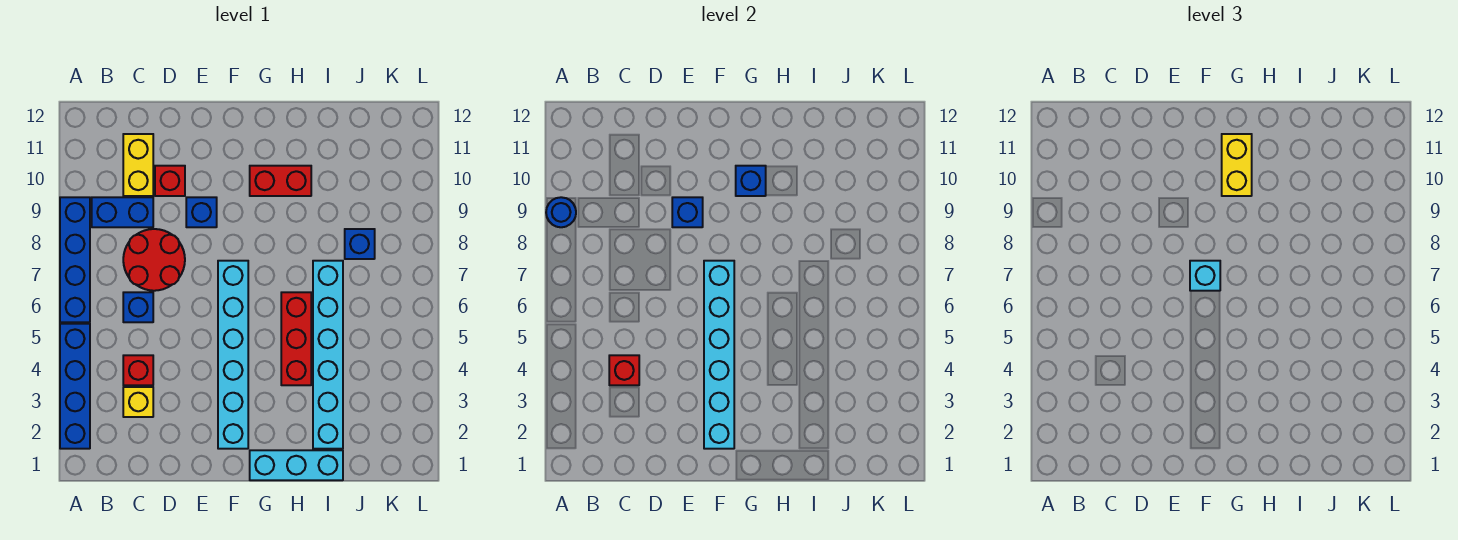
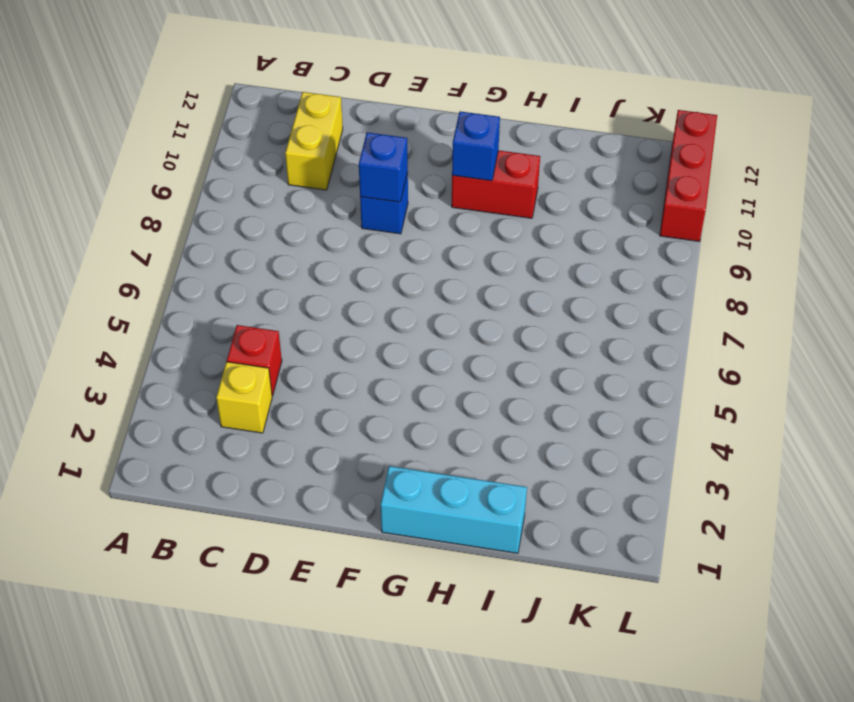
red 1x3 brick [660,110,717,241] -> red 1x3 brick moved to [281,292,311,385]
none -> blue 1x4 brick [60,324,90,449]
none -> blue 1x4 brick [60,197,90,322]
none -> blue 1x2 brick [92,197,153,227]

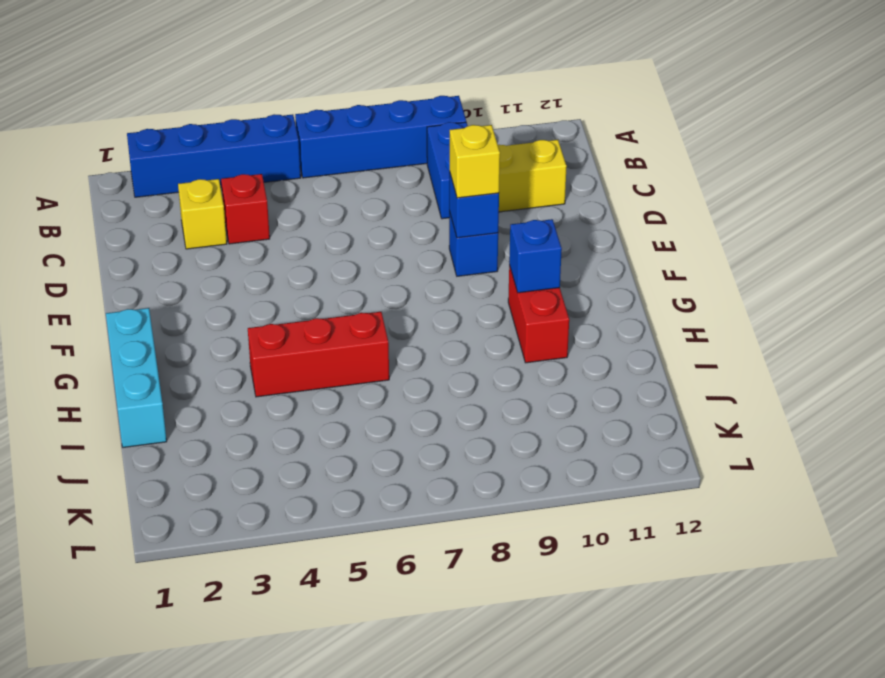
yellow 1x1 brick [450,125,500,198] -> none
none -> blue 1x1 brick [123,292,153,322]
none -> red 2x2 round brick [123,229,185,291]
none -> red 1x1 brick [155,166,185,196]

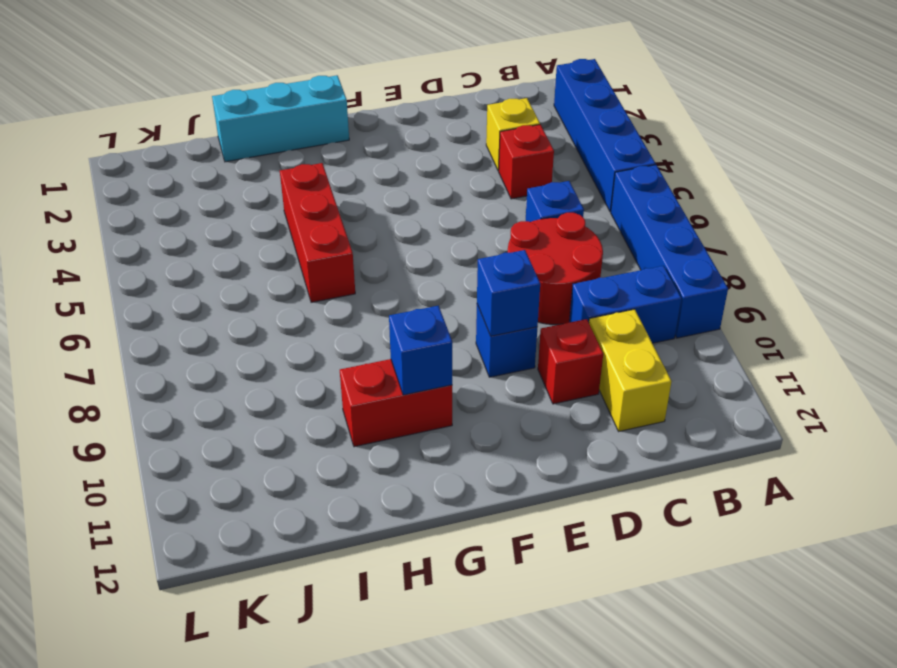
none -> cyan 1x6 brick [218,261,248,449]
none -> cyan 1x6 brick [313,261,343,449]
none -> blue 1x1 brick [345,229,375,259]

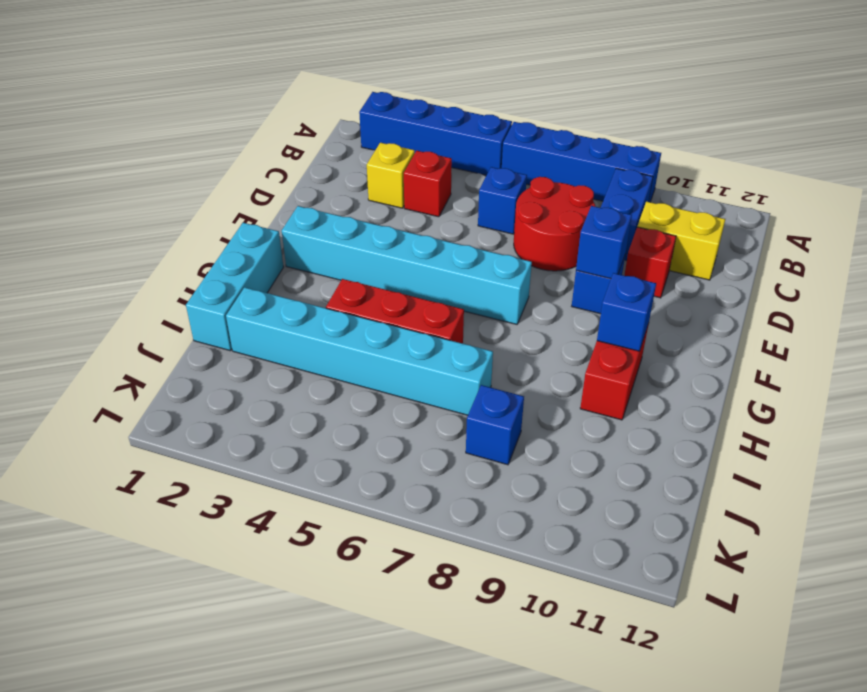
none -> blue 1x1 round brick [546,197,576,227]
none -> red 1x1 brick [609,355,639,385]
none -> cyan 1x6 brick [704,261,734,449]

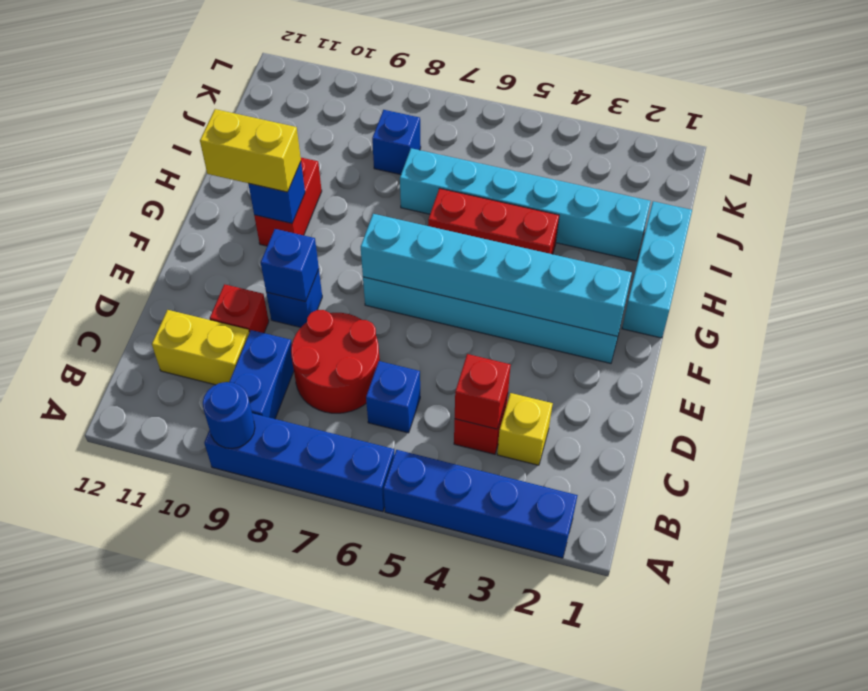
none -> cyan 1x1 brick [1190,261,1220,291]

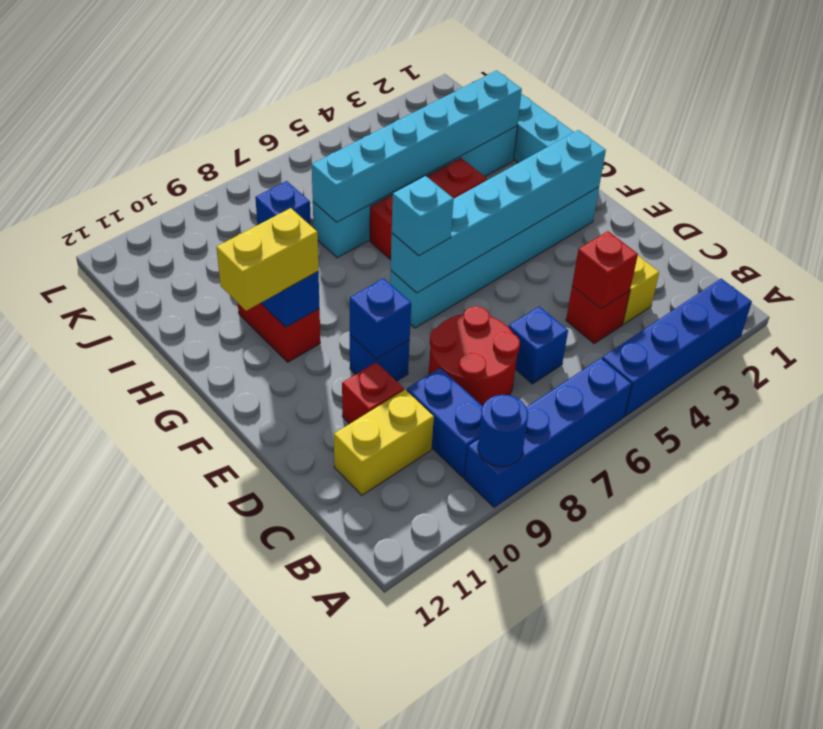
cyan 1x6 brick [312,71,522,222] -> none

